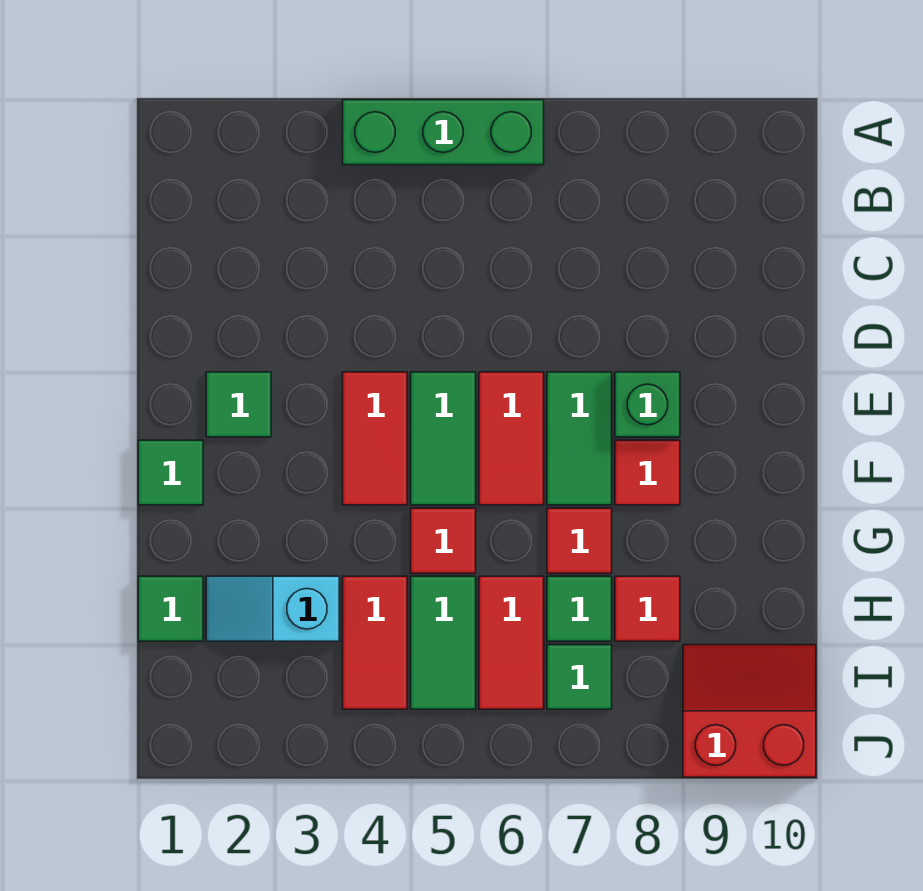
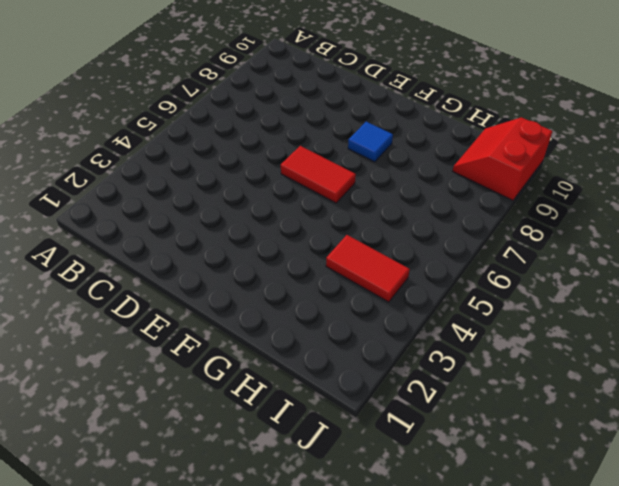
blue 1x1 tile [348,122,393,162] -> red 1x1 tile [615,440,680,505]
none -> green 1x3 brick [343,100,544,165]
none -> green 1x1 tile [206,372,271,437]
none -> red 1x2 tile [343,372,407,505]

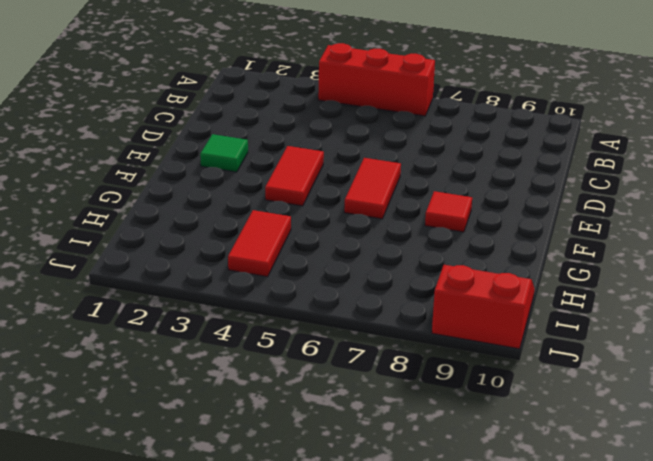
red 1x3 brick [318,43,435,116] -> green 1x3 brick [343,100,544,165]
none -> green 1x2 tile [411,372,476,505]
none -> green 1x2 tile [547,372,612,505]
none -> green 1x1 brick [615,372,680,437]

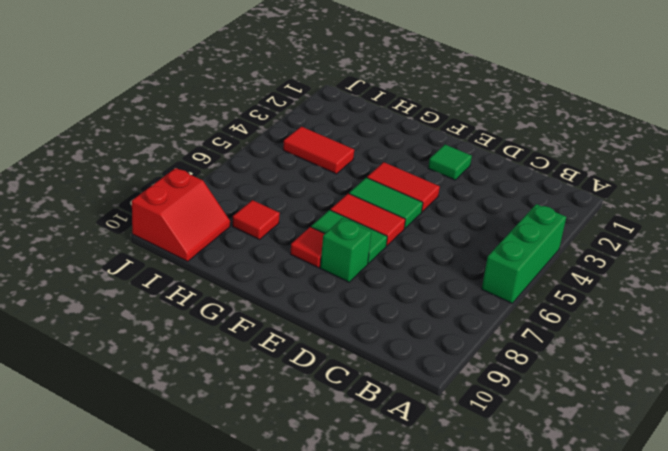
none -> green 1x1 tile [138,440,203,505]
none -> red 1x1 tile [411,508,476,573]
none -> red 1x1 tile [547,508,612,573]

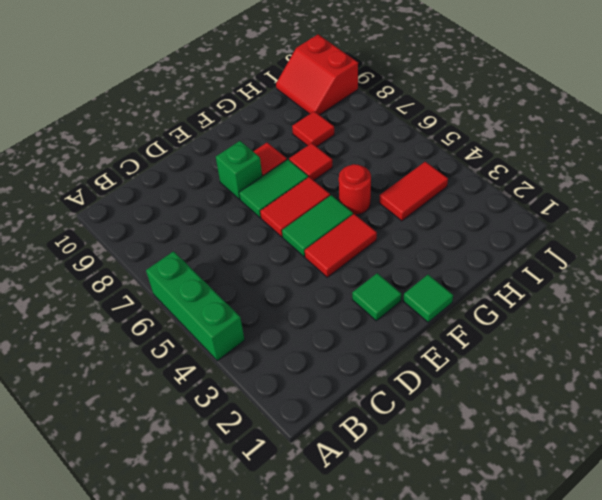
red 1x1 round brick [339,164,371,215] -> red 1x1 tile [411,508,476,573]
none -> green 1x1 tile [138,576,203,641]
none -> cyan 1x2 slope [206,576,339,641]
none -> green 1x2 tile [411,576,476,709]

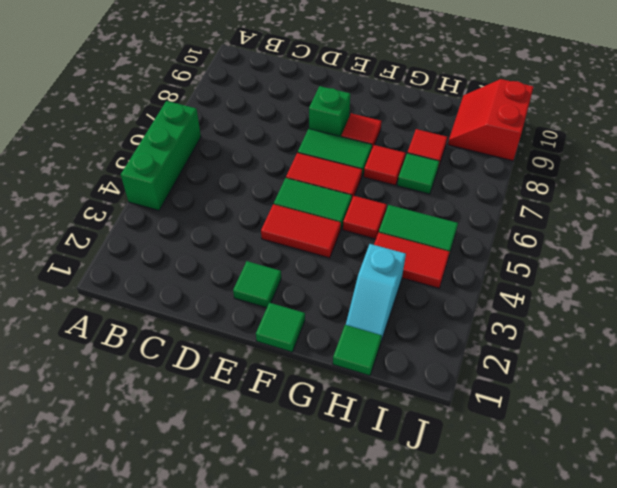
none -> red 1x2 tile [479,576,544,709]
none -> green 1x1 tile [547,645,612,709]

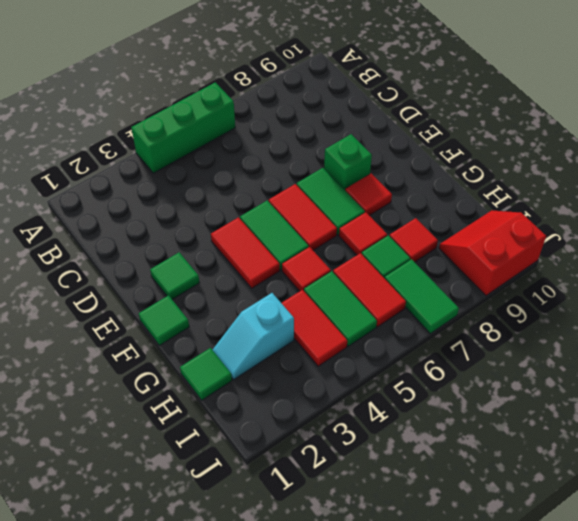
green 1x2 tile [385,259,459,333] -> green 1x1 tile [547,645,612,709]

